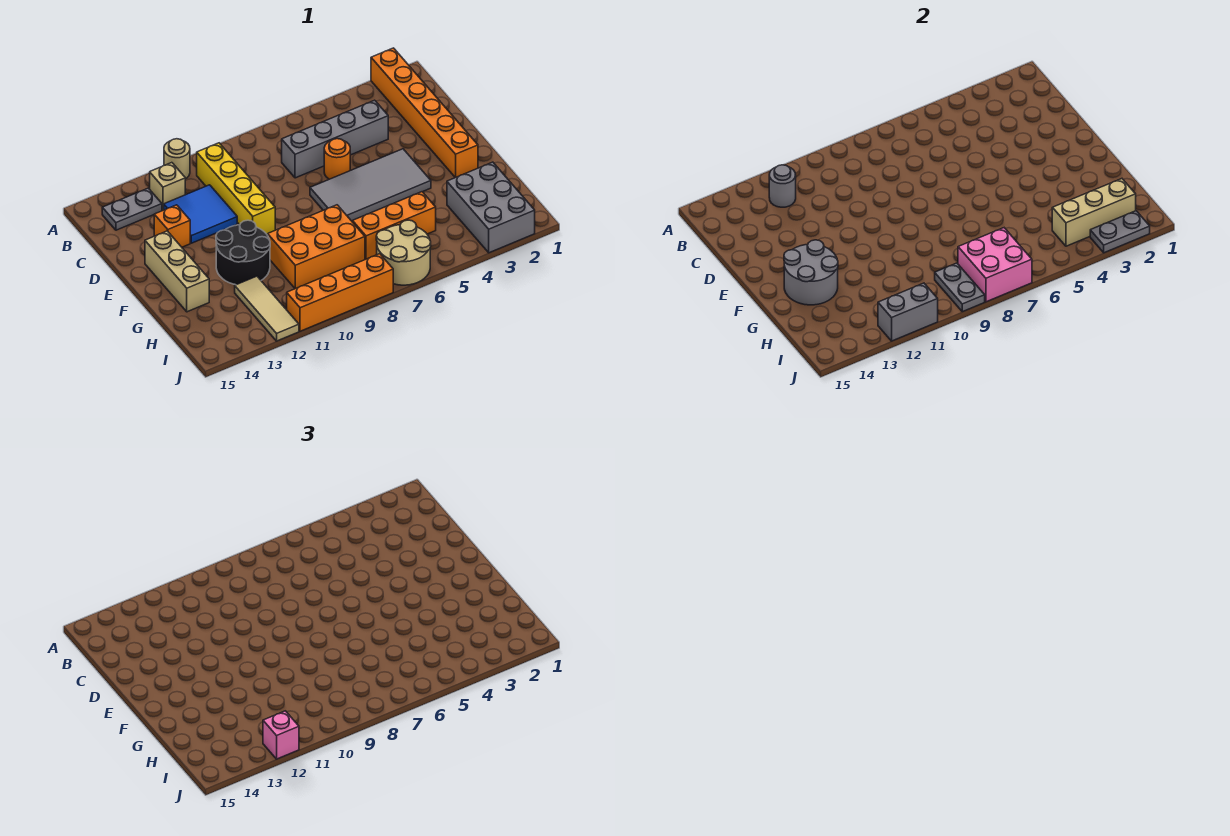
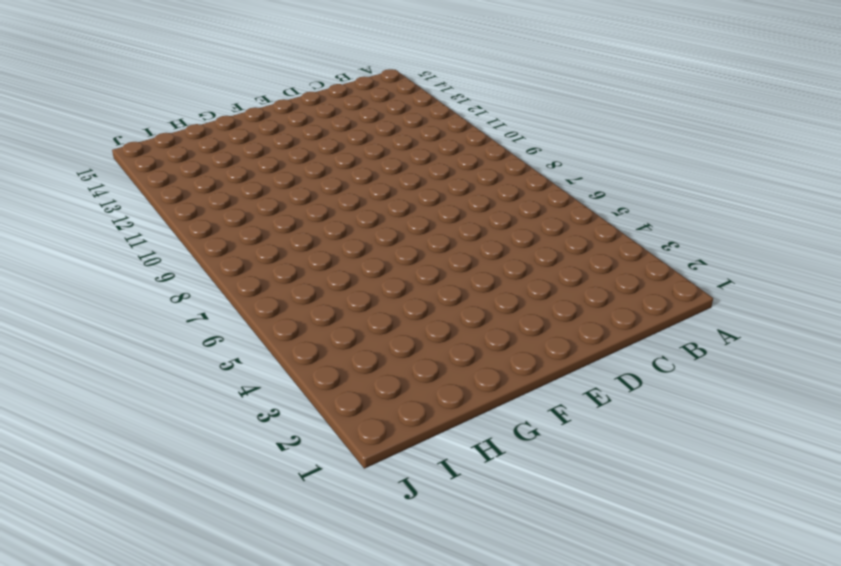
none -> orange 1x6 brick [371,48,478,177]
none -> tan 1x1 round brick [164,139,190,179]
none -> yellow 1x4 brick [197,143,275,234]

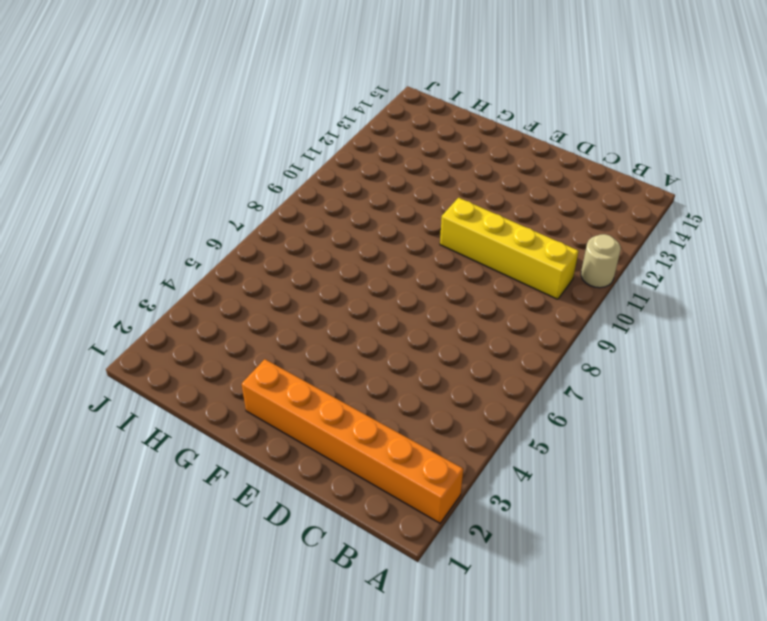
none -> tan 1x1 brick [150,163,185,210]
none -> grey 1x2 plate [102,188,162,230]
none -> grey 1x4 brick [282,100,388,178]

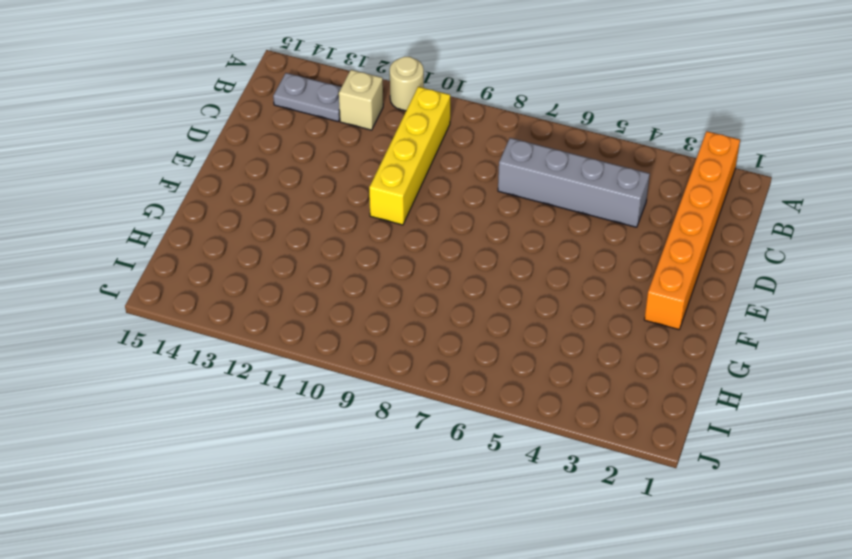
none -> blue 2x2 tile [164,185,237,243]
none -> orange 1x1 round brick [324,139,350,179]
none -> orange 1x1 brick [154,205,190,247]

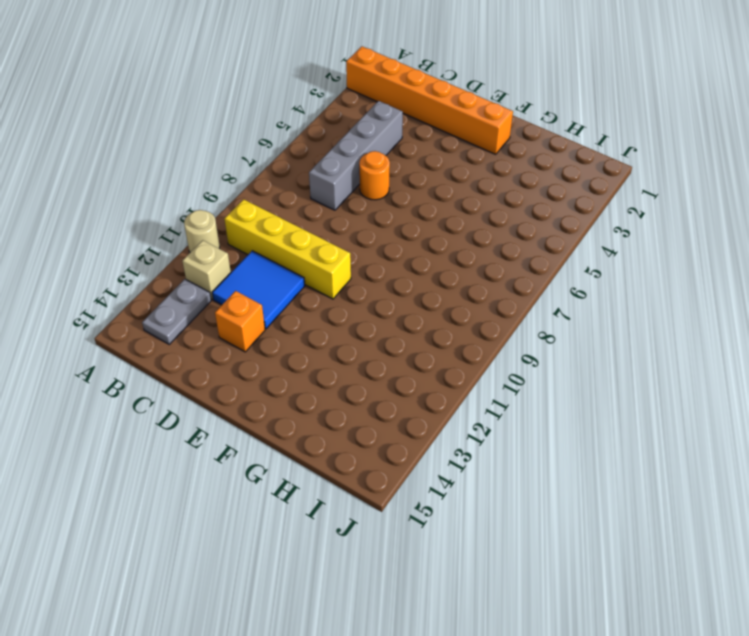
none -> grey 2x4 tile [310,149,431,221]
none -> tan 1x3 brick [145,231,209,312]
none -> black 2x2 round brick [216,220,270,285]

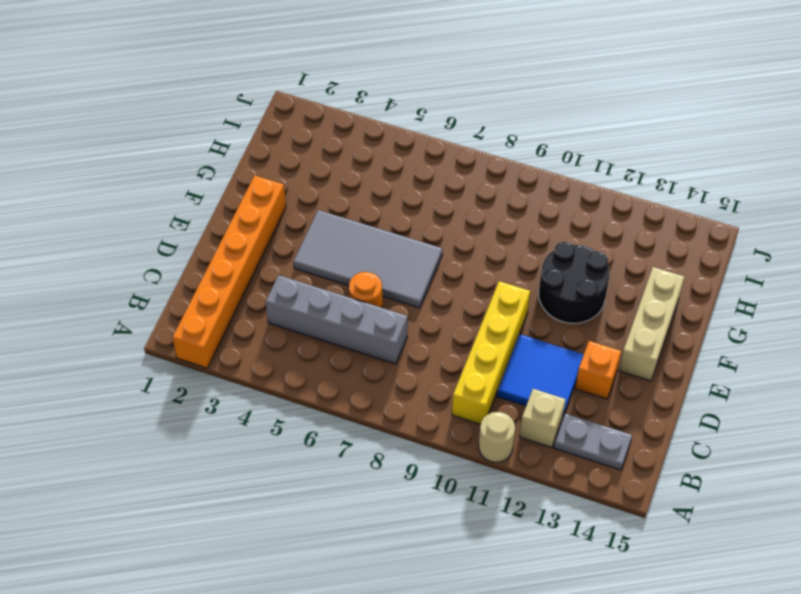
none -> orange 2x3 brick [268,205,365,288]
none -> grey 2x3 brick [447,162,535,253]
none -> orange 1x3 brick [353,192,436,259]

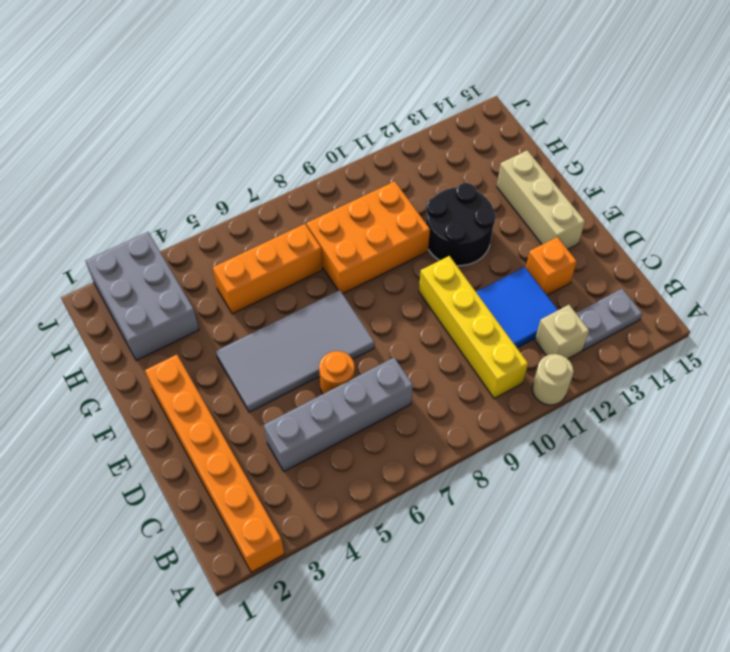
none -> tan 1x3 tile [235,276,299,341]
none -> tan 2x2 round brick [376,220,431,285]
none -> orange 1x4 brick [287,254,393,331]

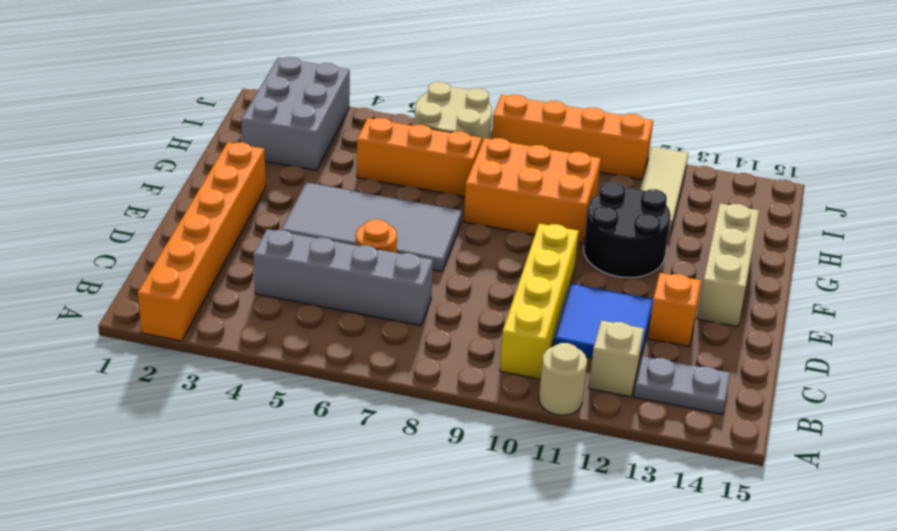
none -> grey 1x1 round brick [769,165,796,207]
none -> grey 2x2 round brick [784,240,838,305]
none -> tan 1x3 brick [1052,179,1136,246]

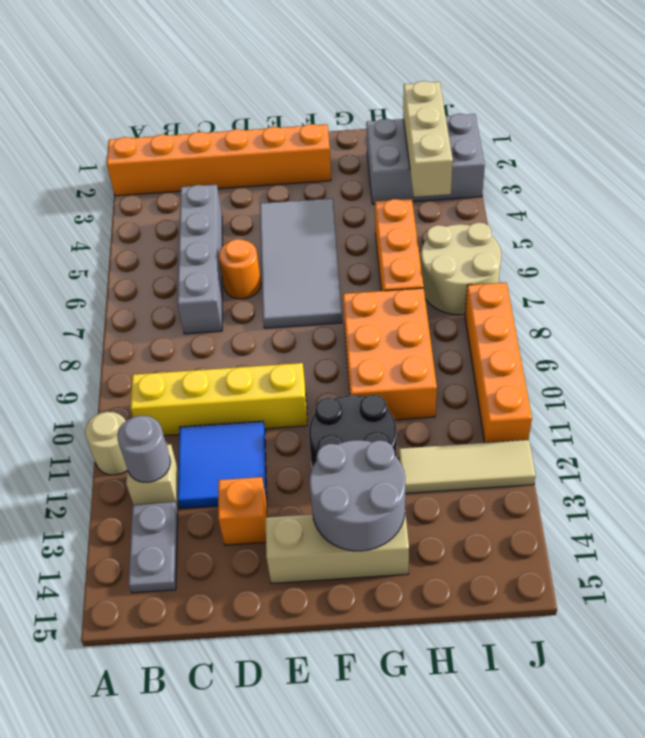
none -> pink 2x2 brick [958,228,1032,302]
none -> grey 1x2 plate [935,263,985,312]
none -> grey 1x2 plate [1090,211,1150,253]

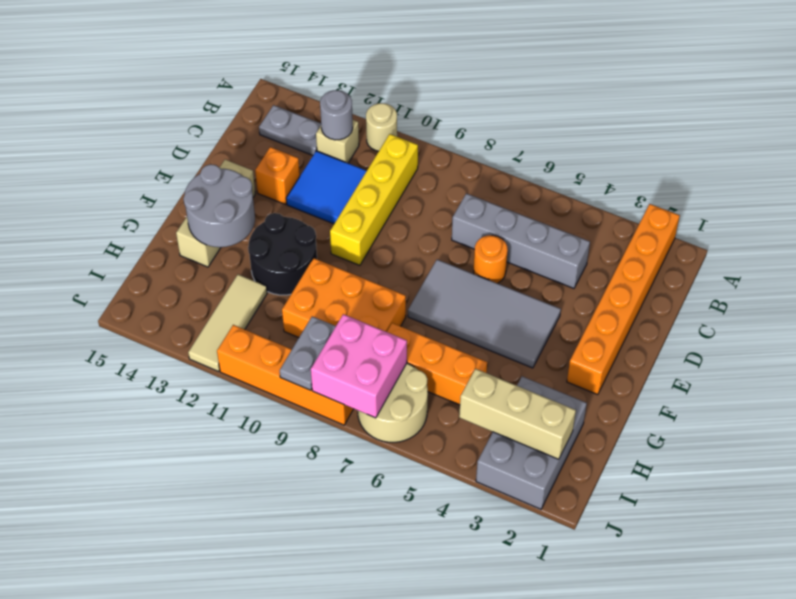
none -> grey 1x2 plate [1090,211,1150,253]
none -> grey 1x2 brick [878,283,938,341]
none -> pink 1x1 brick [263,711,299,759]

